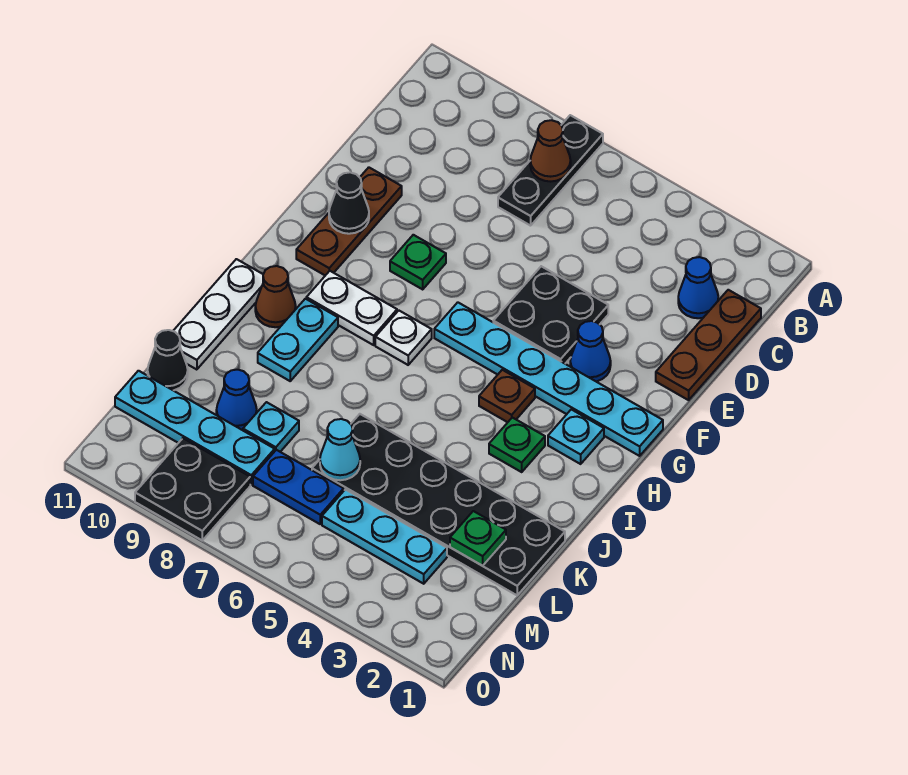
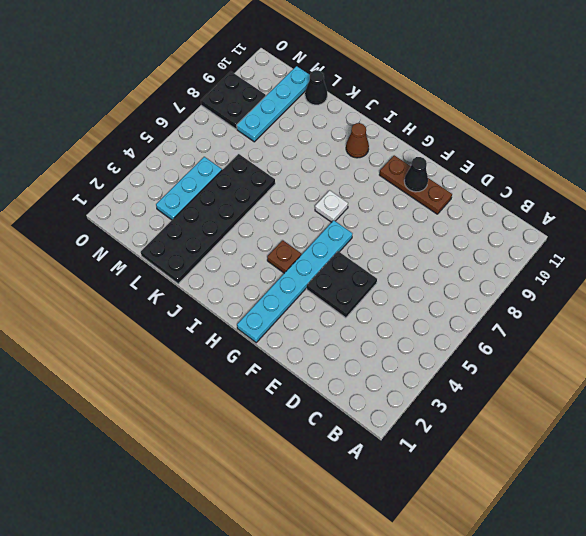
none -> black 1x3 plate [498,115,603,226]
none -> brown 1x3 plate [656,290,761,400]
none -> blue 1x1 cone [678,257,718,318]

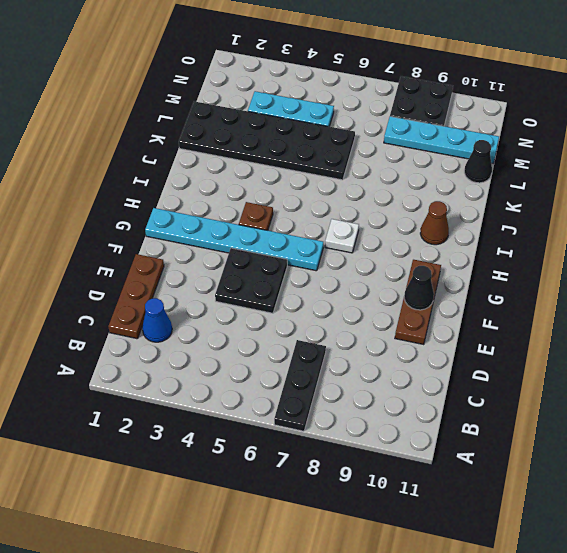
none -> blue 1x1 cone [570,321,611,382]
none -> green 1x1 plate [390,235,446,289]
none -> cyan 1x1 plate [548,409,604,464]

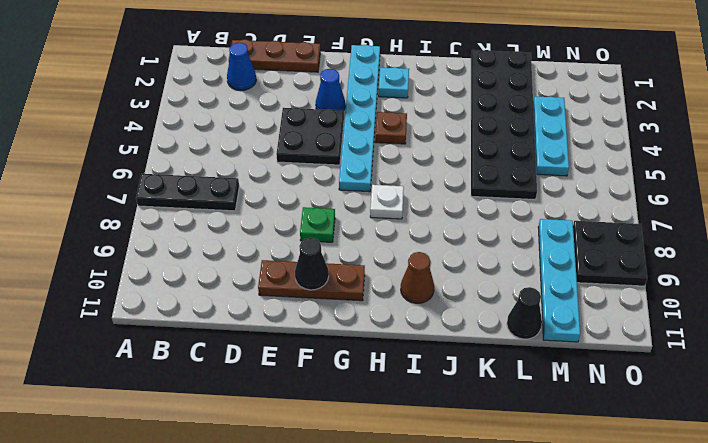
none -> white 1x2 plate [306,271,397,345]
none -> green 1x1 plate [489,418,545,472]
none -> cyan 1x2 plate [258,299,338,381]

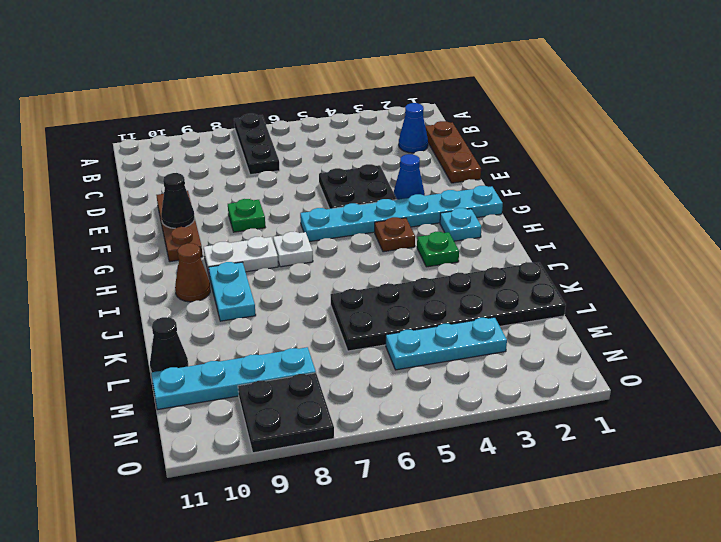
none -> white 1x3 plate [173,259,263,370]
none -> cyan 1x1 plate [243,402,299,452]
none -> blue 1x1 cone [216,370,257,430]

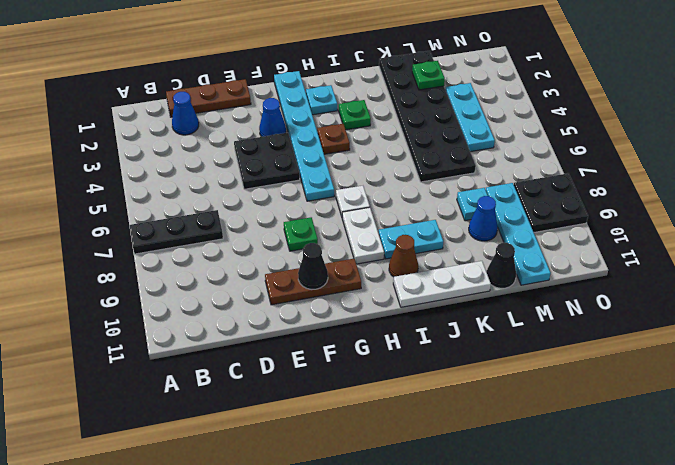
none -> blue 1x2 plate [253,450,344,524]
none -> brown 1x1 cone [530,120,571,182]
none -> cyan 1x1 cone [320,419,360,480]

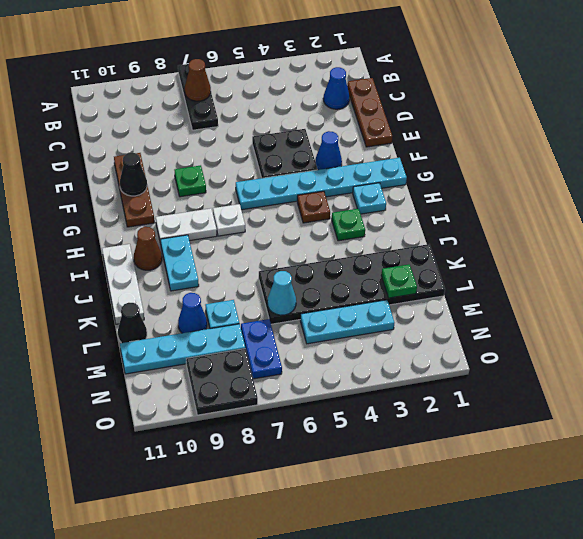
blue 1x2 plate [241,319,282,379] -> blue 1x2 plate turned to [253,450,344,524]

